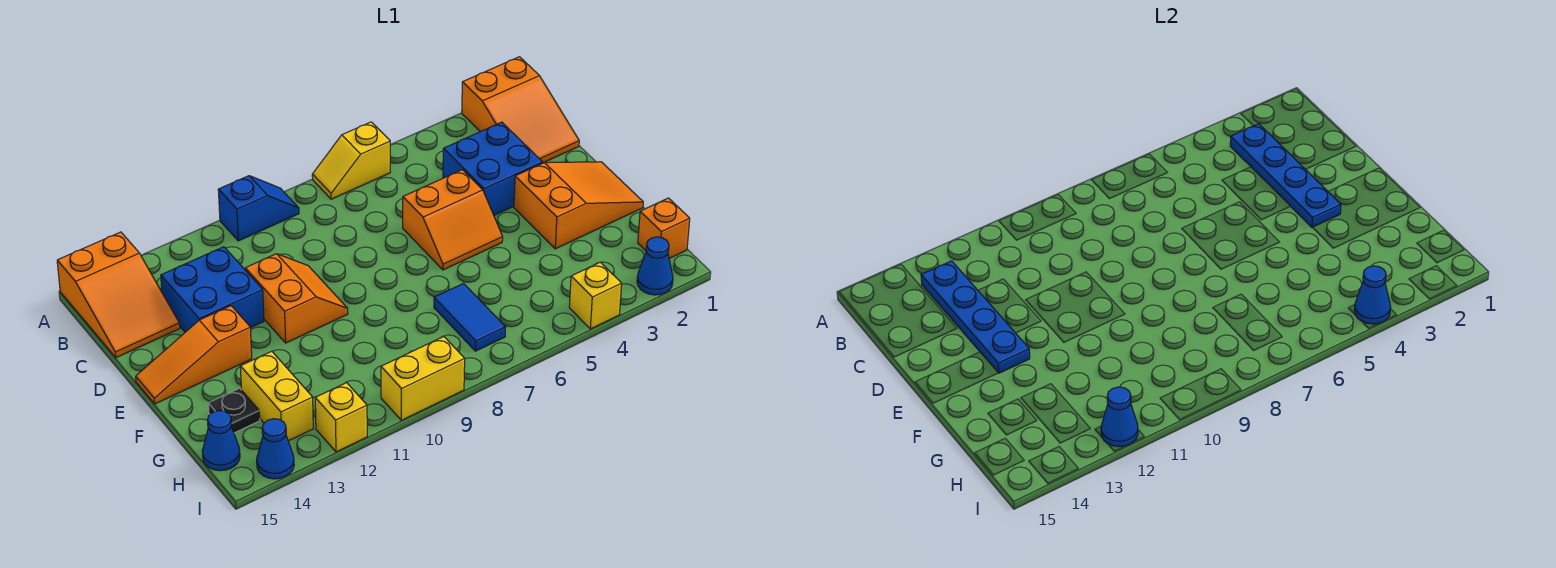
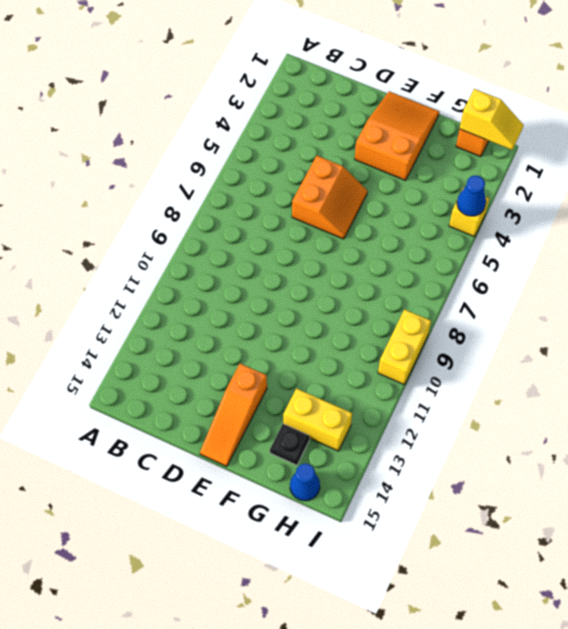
yellow 1x2 slope [460,89,523,150] -> yellow 1x2 slope turned to [312,122,390,199]
none -> orange 2x3 slope [462,57,579,163]
none -> blue 1x2 slope [218,176,299,241]
none -> orange 2x3 slope [57,232,180,358]

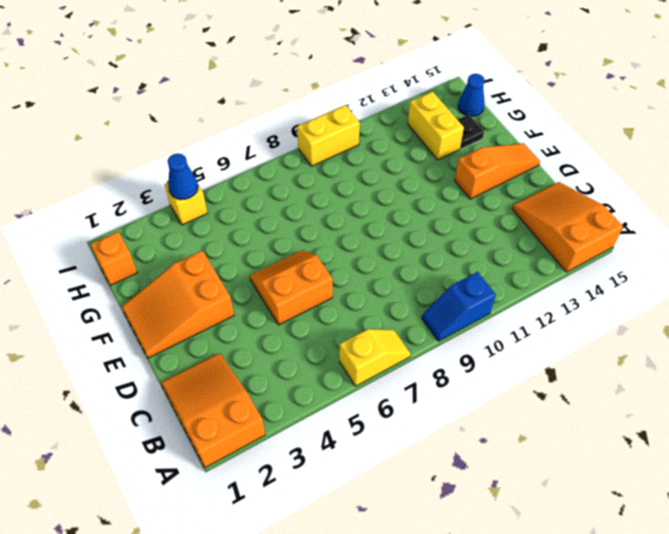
none -> blue 2x2 brick [443,122,543,215]
none -> blue 2x2 brick [161,247,264,332]
none -> orange 2x2 slope [245,254,348,343]

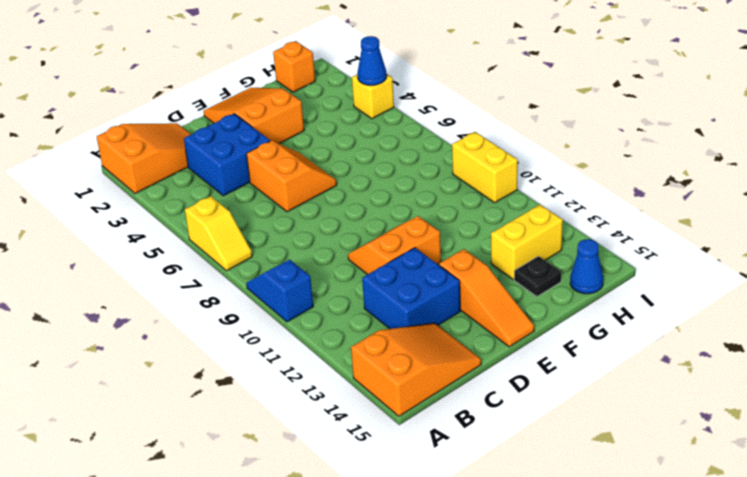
none -> blue 1x2 tile [434,284,506,351]
none -> blue 1x1 cone [637,237,673,295]
none -> yellow 1x1 brick [315,383,367,452]

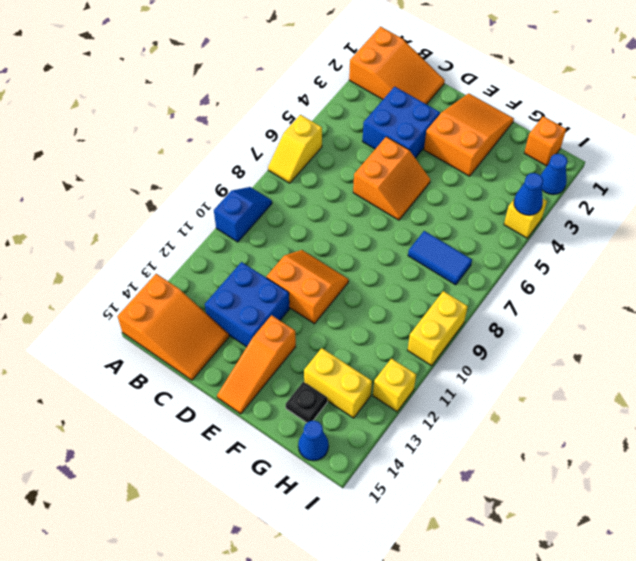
none -> blue 1x1 cone [257,419,294,479]
none -> blue 1x4 plate [1230,124,1341,228]
none -> blue 1x4 plate [921,261,1030,373]

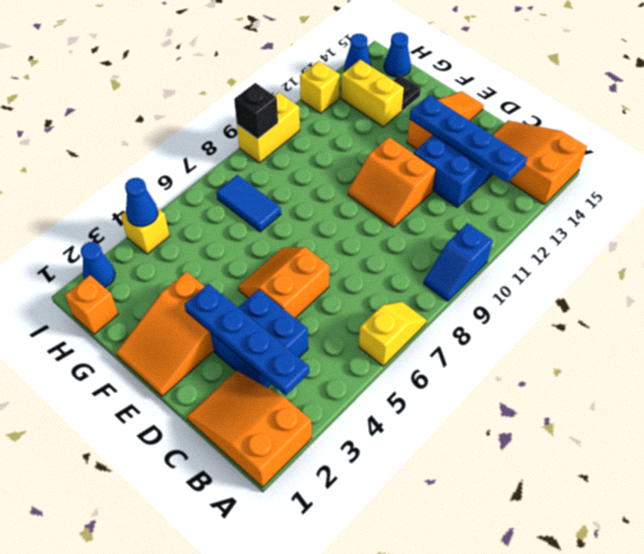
black 1x1 brick [234,83,278,139] -> none
none -> blue 1x1 cone [1101,387,1138,447]

